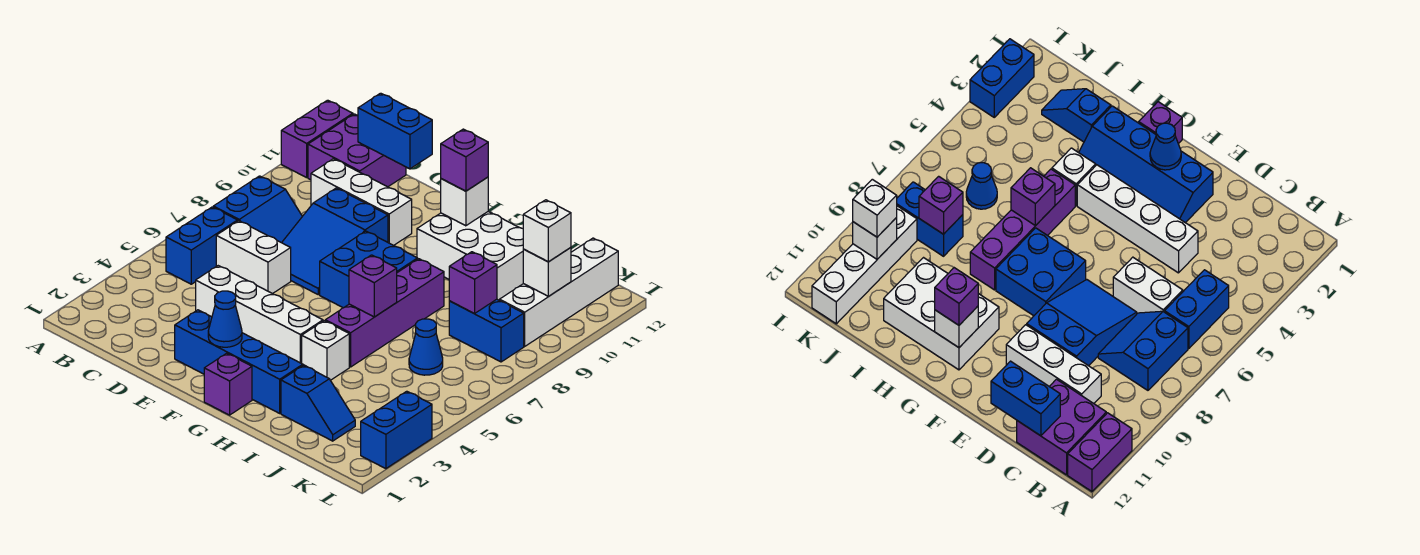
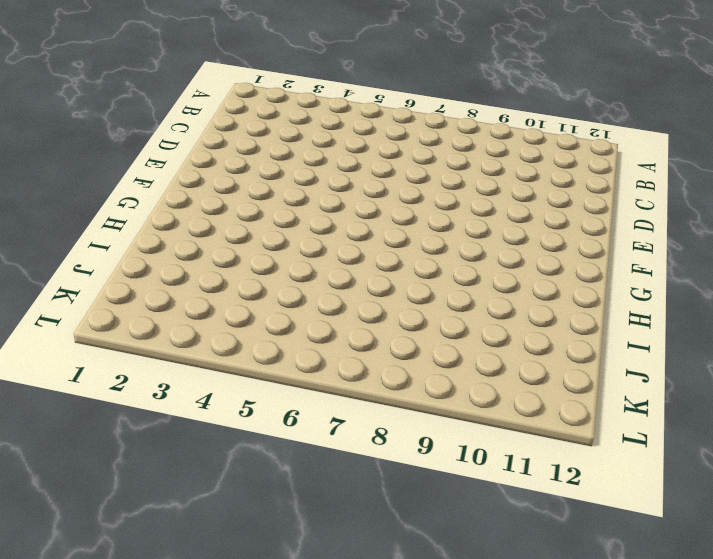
none -> purple 1x2 brick [281,100,353,178]
none -> blue 1x2 brick [166,207,238,284]
none -> blue 2x2 slope [213,176,302,243]

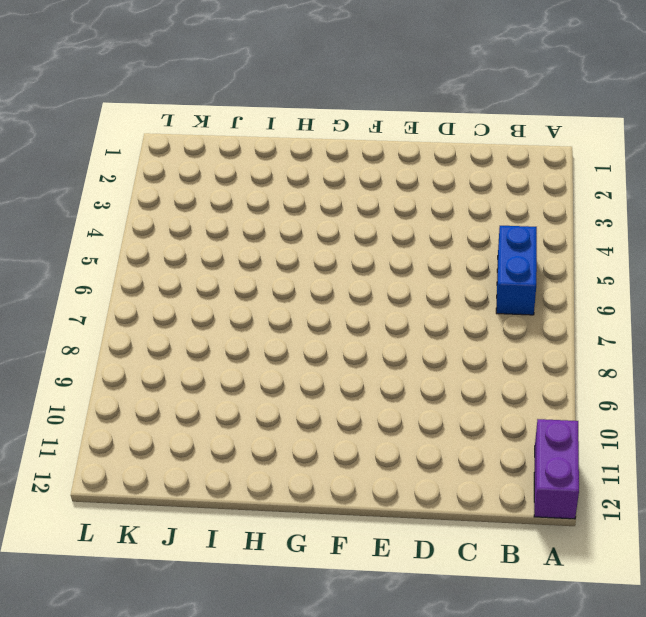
none -> blue 2x2 slope [213,176,302,243]
none -> purple 2x2 brick [308,114,406,187]
none -> white 1x2 brick [216,221,291,294]

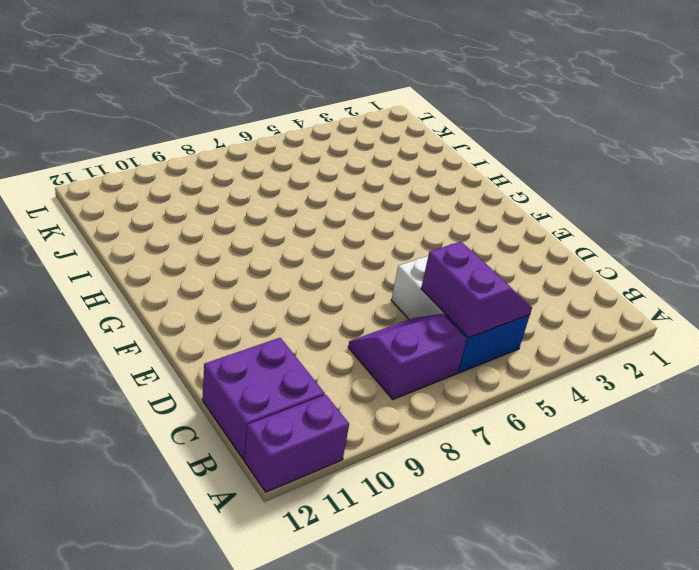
purple 2x2 slope [421,242,532,338] -> none
purple 2x2 slope [348,314,467,399] -> blue 2x2 slope [213,176,302,243]
none -> white 1x3 brick [311,159,412,245]
none -> white 1x4 brick [196,266,323,363]
none -> blue 2x3 slope [282,188,388,295]

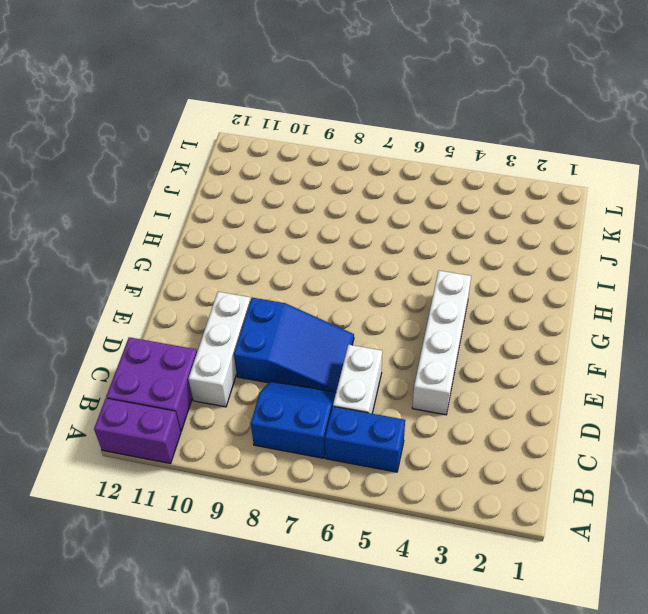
none -> blue 2x4 slope [175,310,307,413]
none -> blue 2x2 brick [320,231,418,308]
none -> purple 1x1 brick [204,353,252,415]

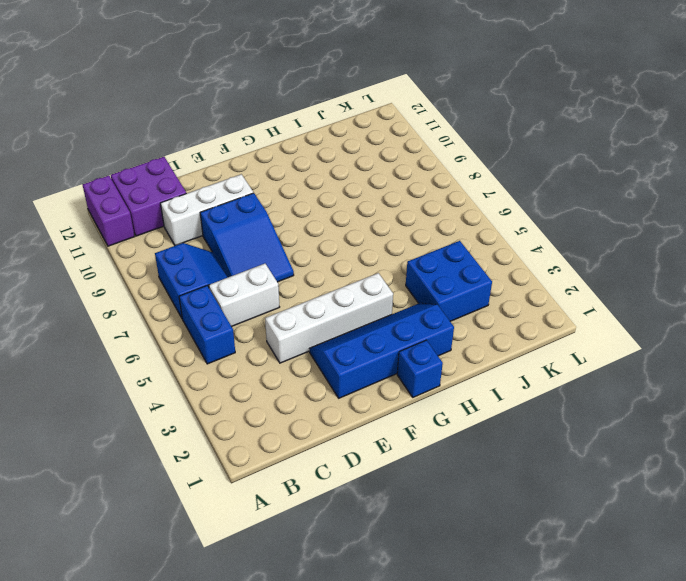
blue 1x1 brick [397,340,443,397] -> purple 1x1 brick [204,353,252,415]
blue 2x2 brick [406,241,492,321] -> blue 2x2 brick moved to [320,231,418,308]
none -> white 2x3 brick [417,212,523,300]
none -> white 1x1 brick [302,321,349,380]
none -> purple 1x4 brick [325,259,444,367]

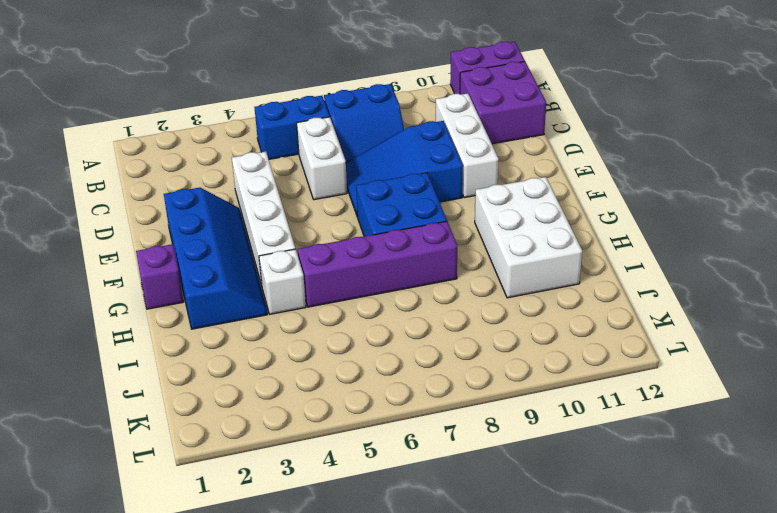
none -> blue 1x2 slope [281,365,355,441]
none -> blue 1x1 cone [409,319,443,375]
none -> blue 1x2 brick [449,299,524,362]

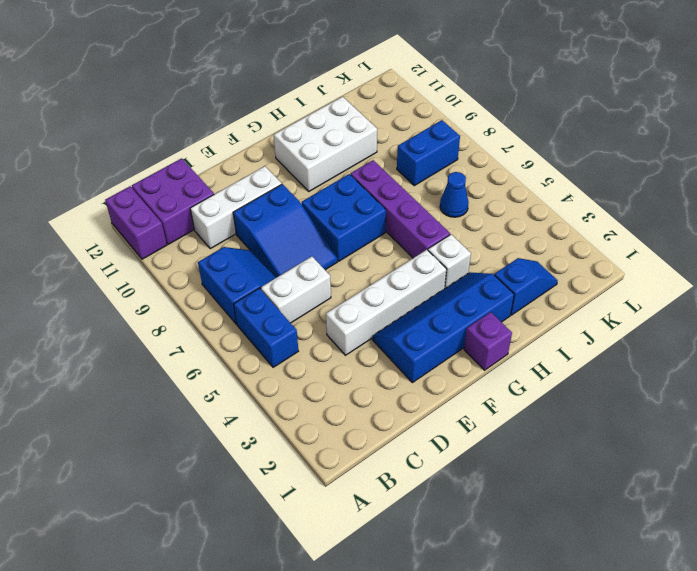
none -> white 1x4 brick [500,238,618,346]
none -> blue 1x2 brick [361,391,432,469]
none -> blue 1x2 brick [358,93,432,169]

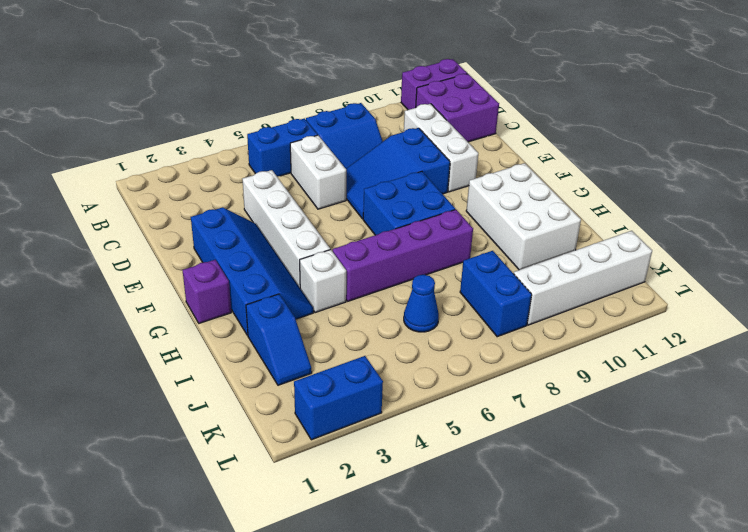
none -> blue 1x2 brick [358,93,432,169]
none -> blue 1x1 cone [208,291,242,347]
none -> white 1x1 brick [440,177,488,226]

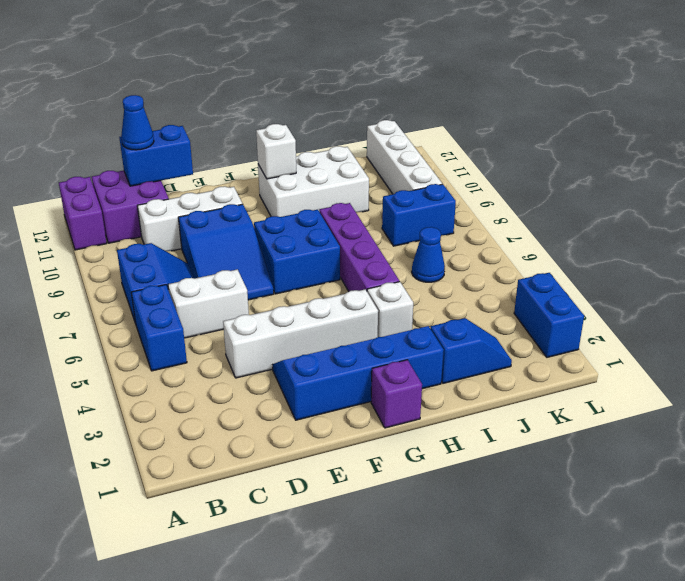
blue 1x1 cone [121,95,154,150] -> blue 1x1 cone moved to [208,291,242,347]
none -> purple 1x1 brick [349,255,397,317]
none -> purple 1x1 brick [449,252,497,314]
none -> white 1x1 brick [523,248,571,296]

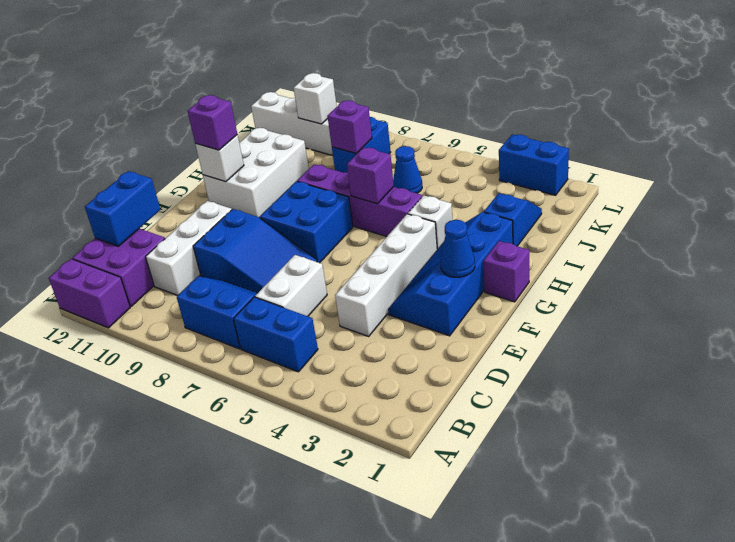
none -> white 1x1 brick [523,200,571,262]

